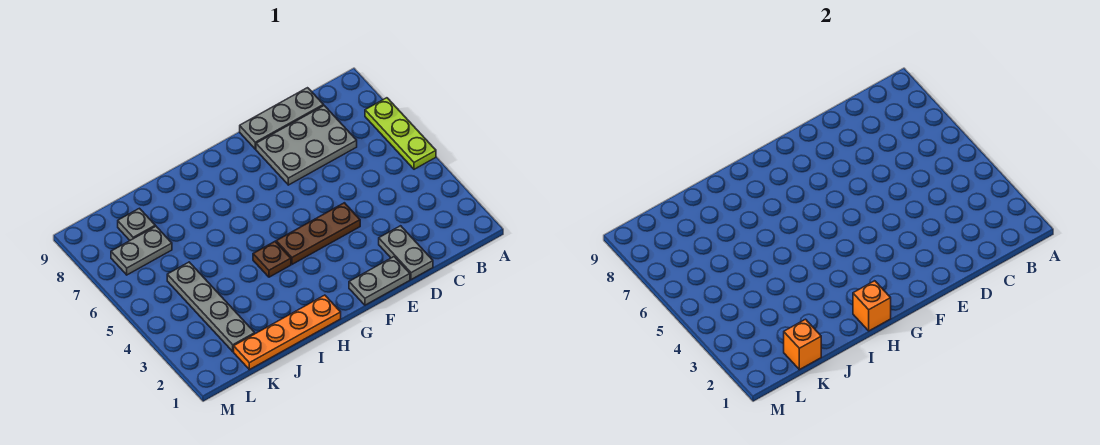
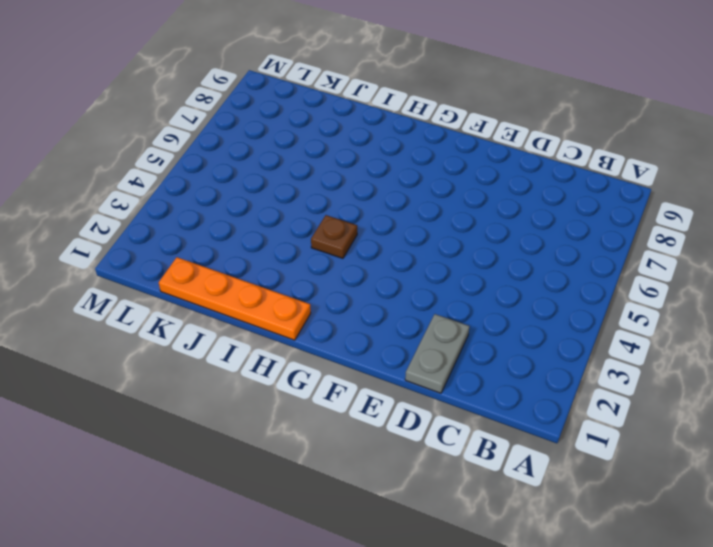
none -> lime 1x3 plate [365,98,436,169]
none -> grey 2x3 plate [256,106,357,185]
none -> grey 1x3 plate [240,88,324,149]

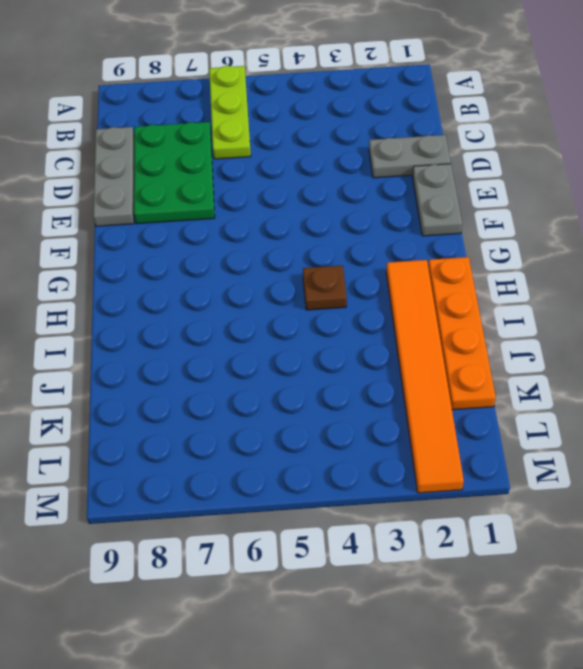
lime 1x3 plate [209,66,251,159] -> lime 1x3 plate turned to [365,98,436,169]
green 2x3 plate [134,122,215,224] -> grey 2x3 plate [256,106,357,185]
orange 1x6 tile [386,260,464,493] -> grey 1x4 plate [167,262,255,352]
none -> brown 1x3 plate [276,203,360,264]
none -> grey 1x2 plate [111,226,172,275]
none -> grey 1x1 plate [118,208,155,240]

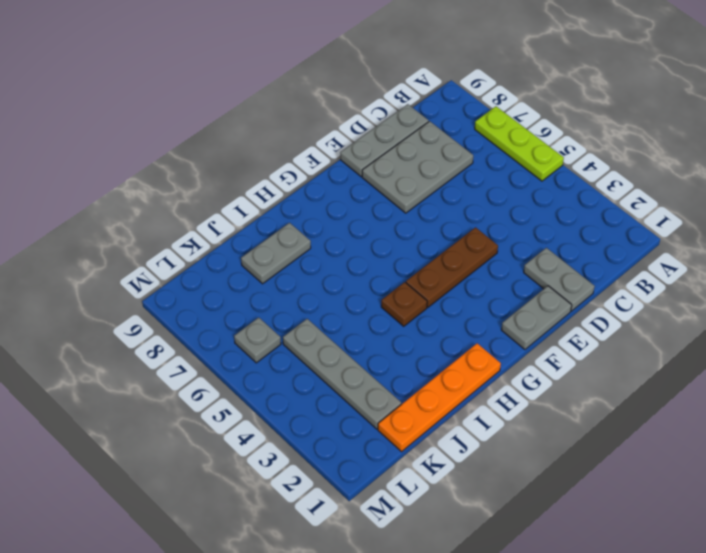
grey 1x2 plate [241,223,311,284] -> grey 1x2 plate moved to [111,226,172,275]
grey 1x1 plate [234,317,281,363] -> grey 1x1 plate moved to [118,208,155,240]
none -> orange 1x1 brick [853,281,891,331]
none -> orange 1x1 brick [784,319,821,370]

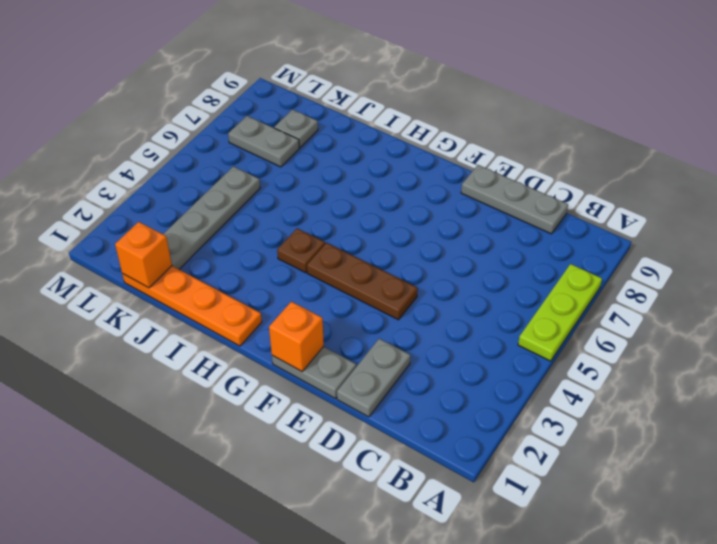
orange 1x1 brick [269,301,324,371] -> orange 1x1 brick moved to [853,281,891,331]
none -> grey 2x3 plate [256,106,357,185]

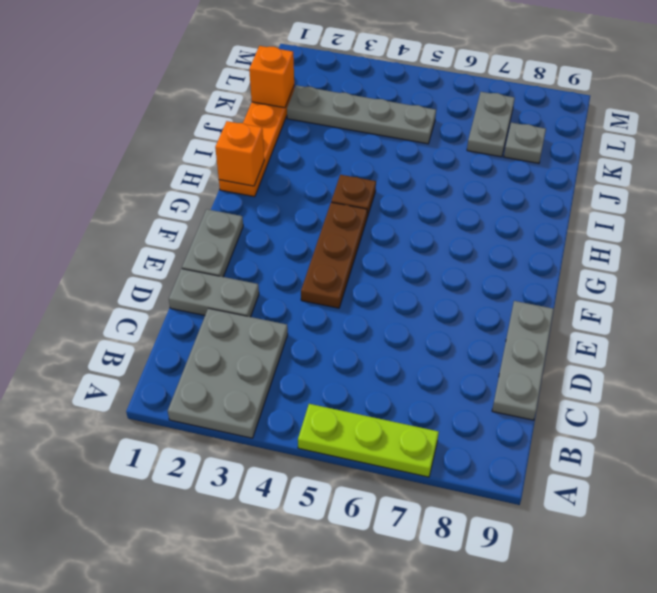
grey 2x3 plate [168,308,288,438] -> grey 2x3 plate moved to [256,106,357,185]

